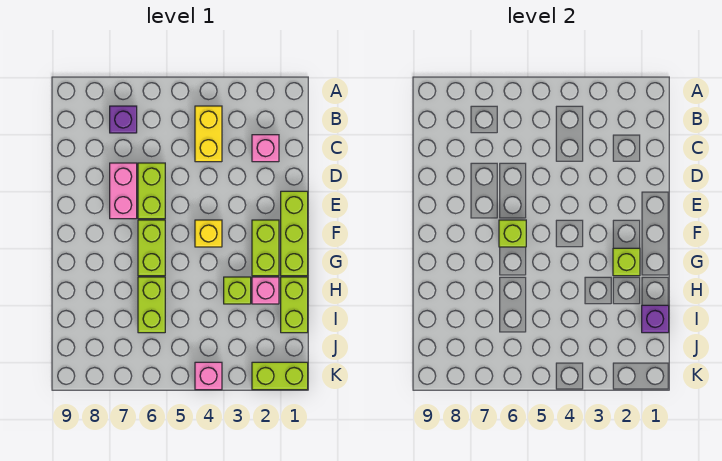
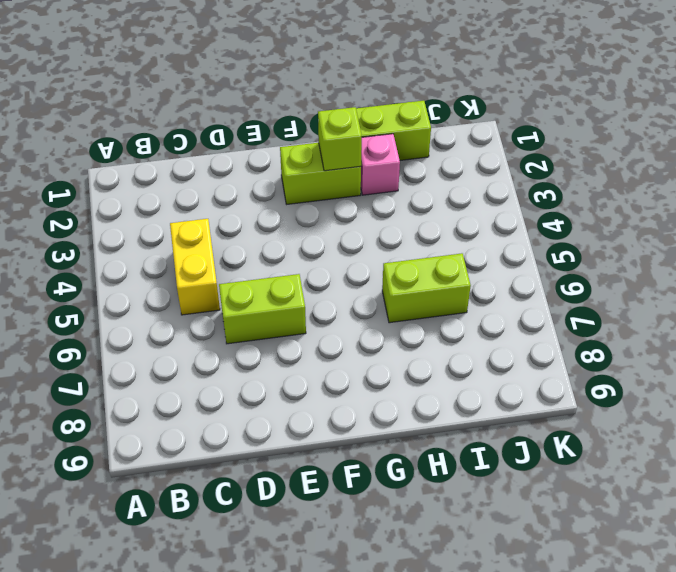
yellow 1x2 brick [170,219,220,315] -> yellow 1x2 brick turned to [195,106,222,162]
none -> purple 1x1 brick [110,106,137,133]
none -> pink 1x1 brick [252,135,279,162]
none -> pink 1x2 brick [110,163,137,219]

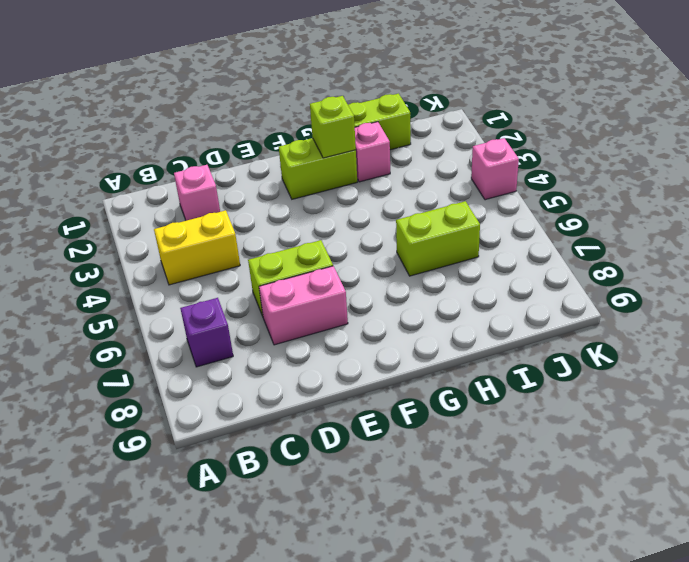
none -> lime 1x3 brick [281,191,308,276]
none -> yellow 1x1 brick [195,220,222,247]
none -> lime 1x2 brick [138,220,165,276]

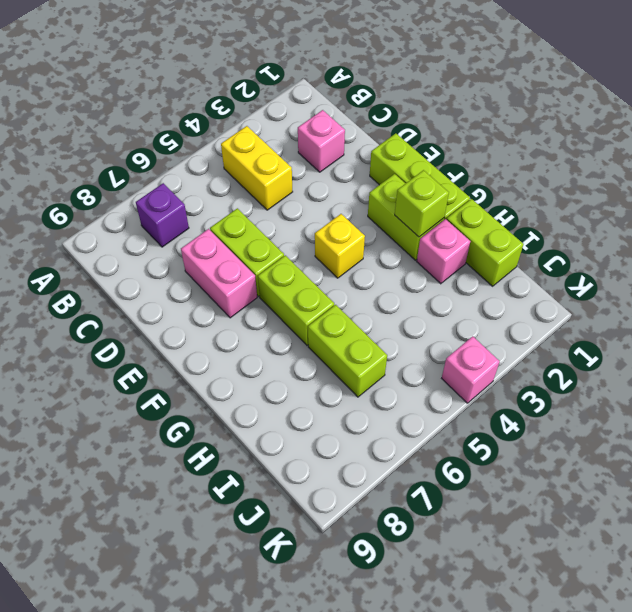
none -> lime 1x1 brick [224,277,251,304]
none -> lime 1x2 brick [252,362,308,390]
none -> lime 1x1 brick [499,220,526,247]

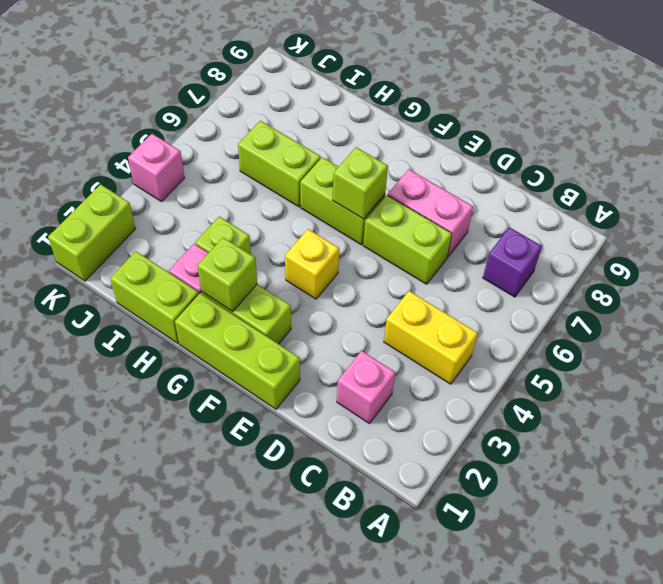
none -> purple 1x1 brick [642,305,669,333]

